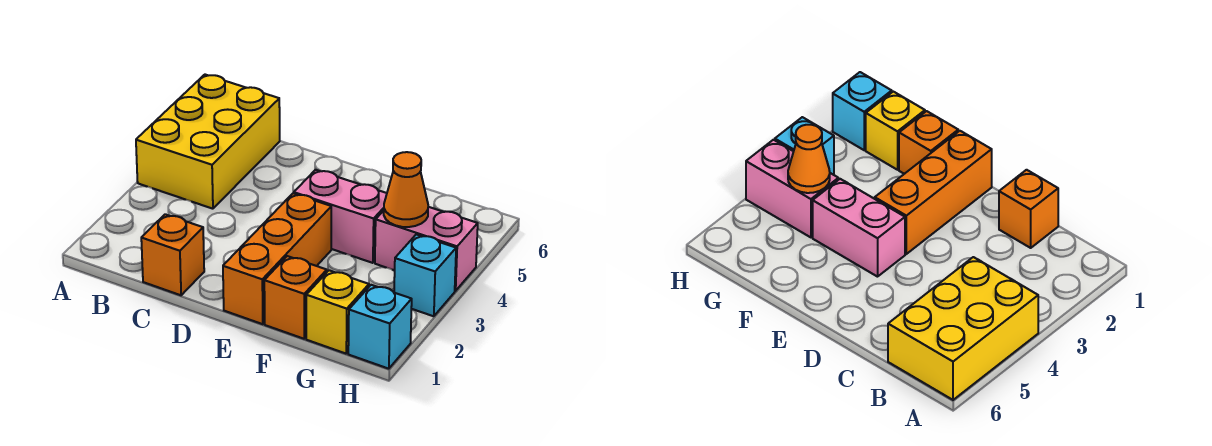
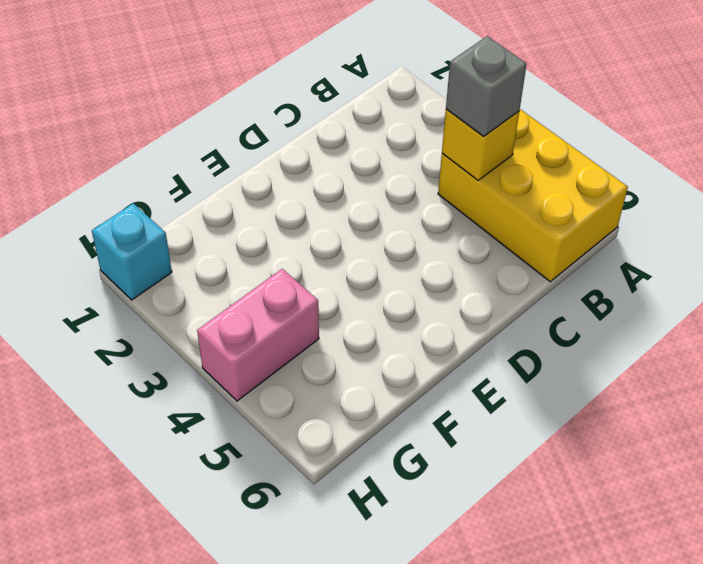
yellow 1x1 brick [442,109,519,180] -> yellow 1x1 brick moved to [306,270,369,354]
grey 1x1 brick [446,36,527,136] -> none
none -> orange 1x1 brick [141,214,204,295]
none -> orange 1x3 brick [223,193,331,324]

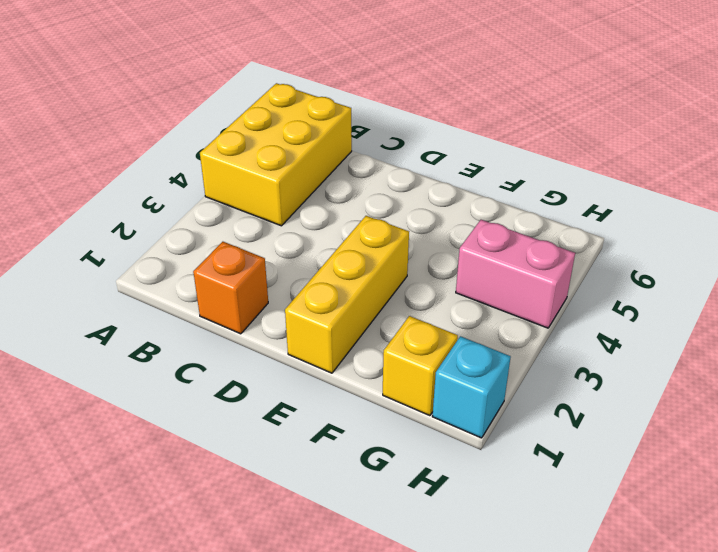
yellow 1x3 brick [285,216,409,373] -> orange 1x3 brick [223,193,331,324]
none -> pink 1x2 brick [294,170,387,263]
none -> orange 1x1 brick [264,256,327,339]

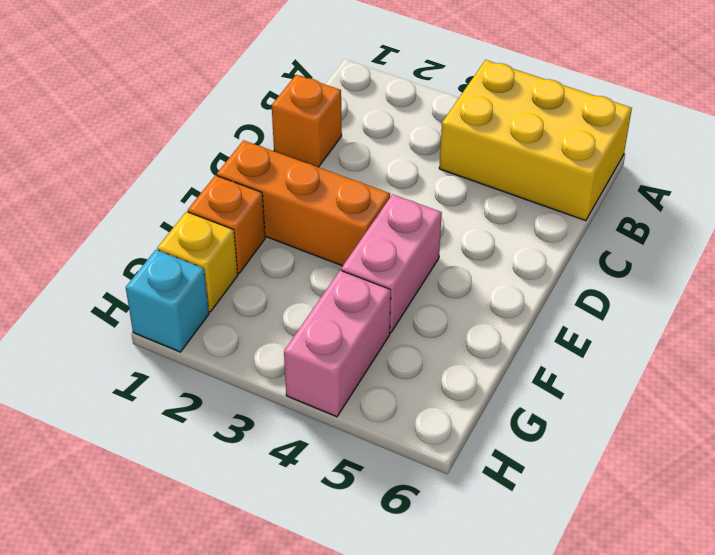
none -> cyan 1x1 brick [394,234,456,316]
none -> orange 1x1 cone [384,152,428,227]

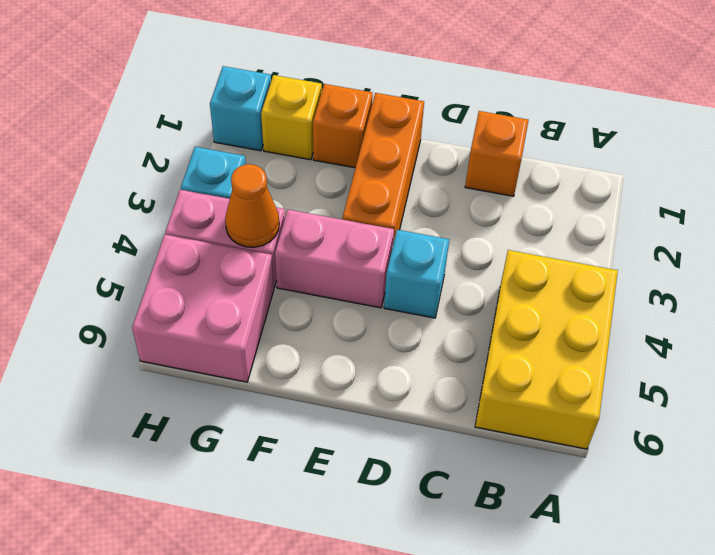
cyan 1x1 brick [384,230,449,318] -> none
pink 2x2 brick [132,234,274,382] -> none

